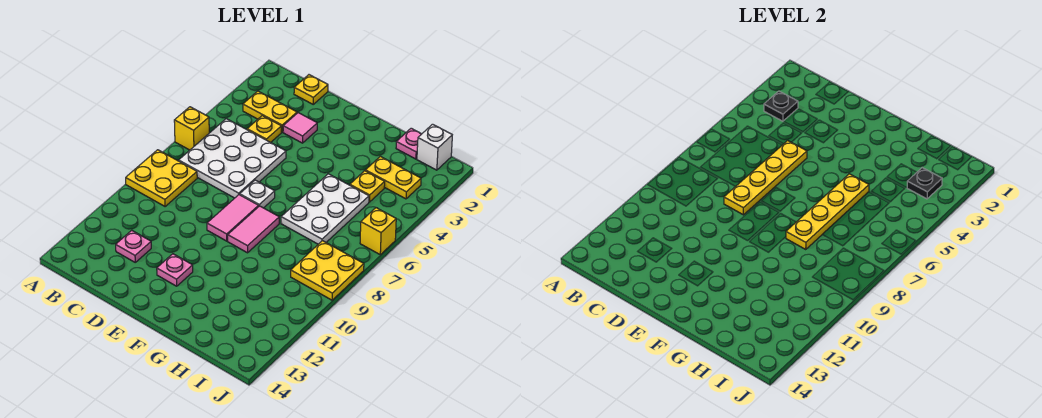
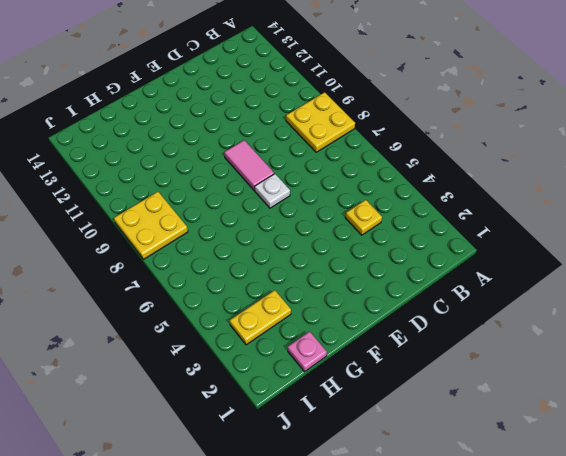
none -> yellow 1x1 brick [174,107,209,150]
none -> yellow 1x2 plate [243,91,297,132]
none -> white 3x3 plate [179,119,286,198]

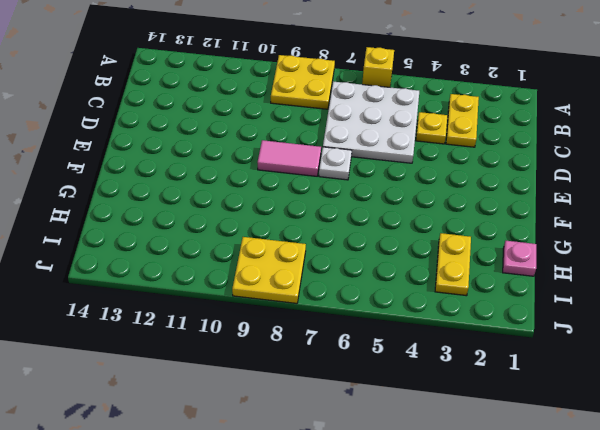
none -> yellow 1x1 plate [294,75,328,104]
none -> pink 1x1 plate [116,230,151,262]
none -> pink 1x1 tile [283,113,317,143]

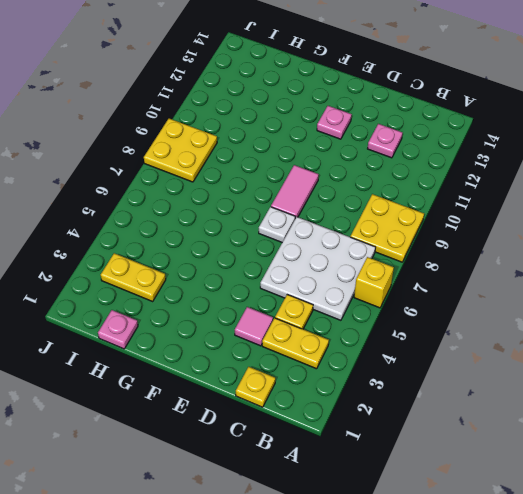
none -> pink 1x2 tile [228,206,279,253]
none -> white 2x3 plate [281,174,369,244]
none -> yellow 1x1 plate [350,171,385,202]

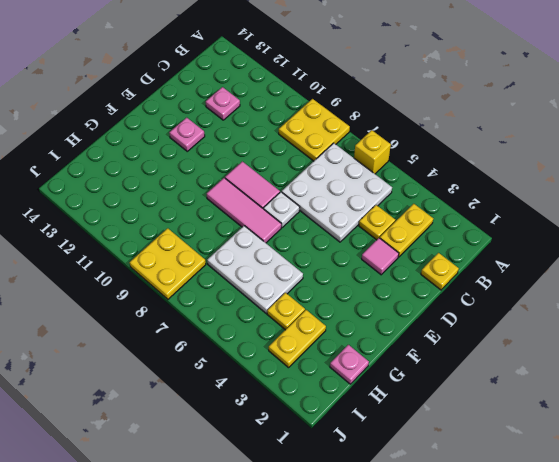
pink 1x3 tile [207,178,281,243] -> pink 1x2 tile [228,206,279,253]
none -> white 1x1 brick [417,124,452,170]
none -> yellow 1x1 brick [360,208,396,254]
none -> black 1x1 plate [764,91,798,121]

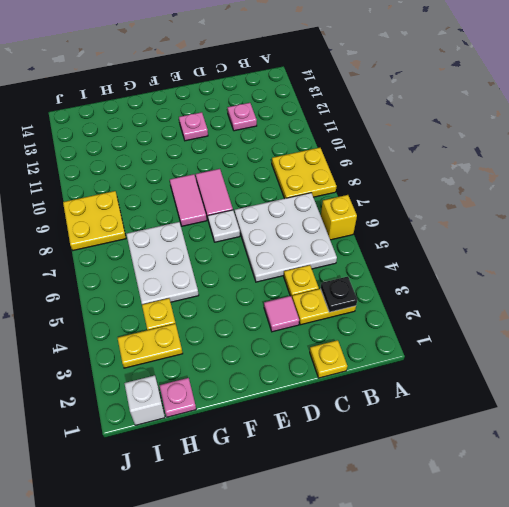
none -> yellow 1x1 brick [360,208,396,254]
none -> yellow 1x4 plate [724,141,807,215]
none -> yellow 1x4 plate [786,174,869,249]

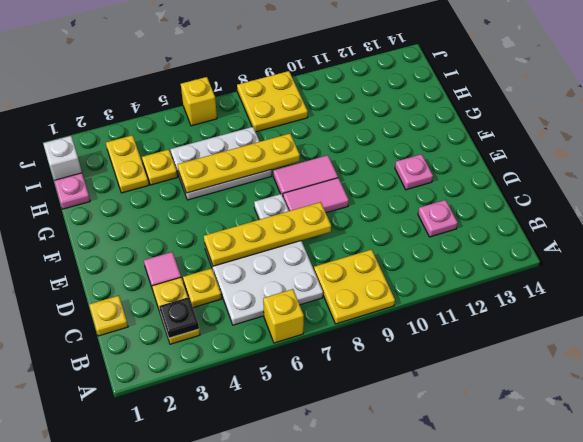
none -> black 1x1 plate [907,168,942,199]

